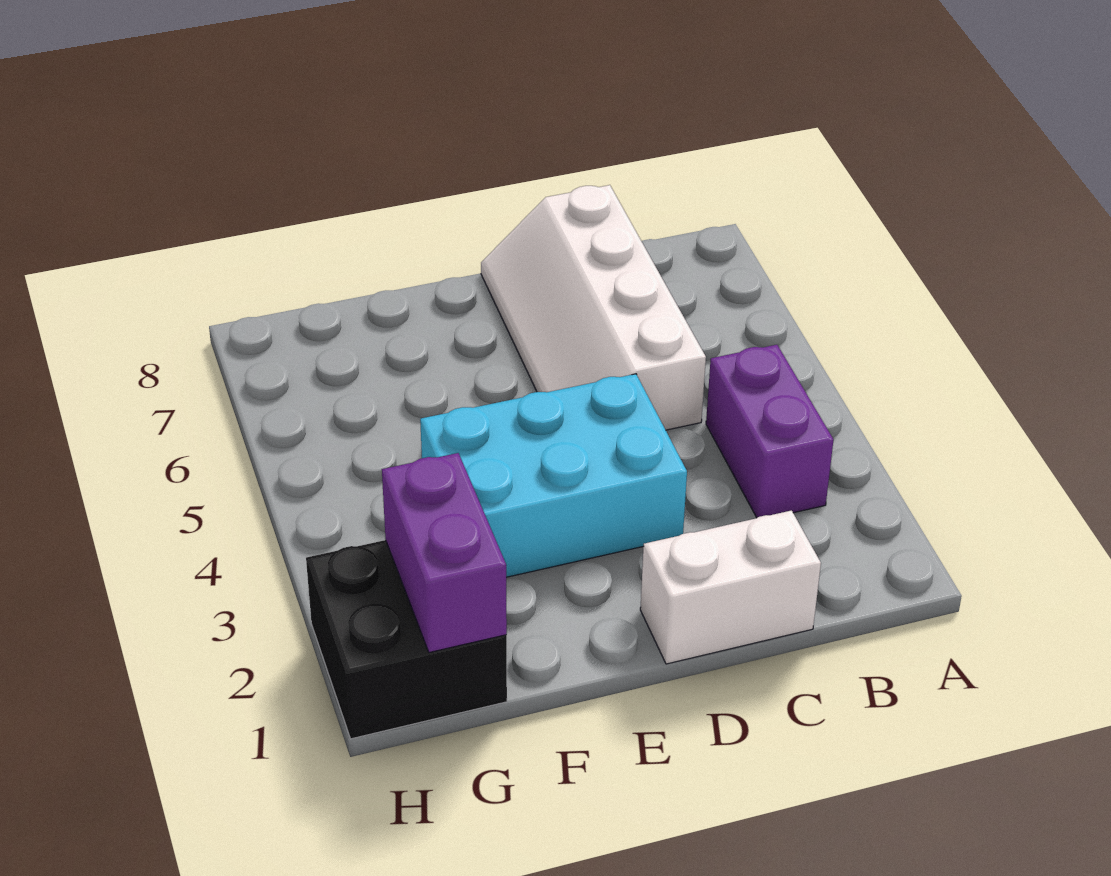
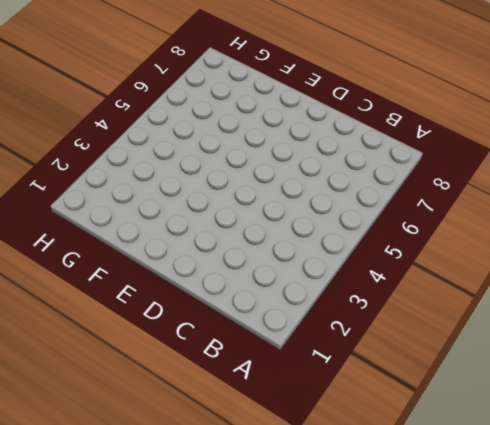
none -> purple 1x2 brick [706,345,834,518]
none -> white 1x2 brick [640,511,821,664]

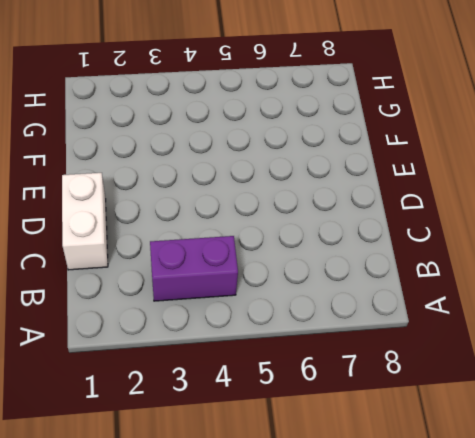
none -> white 2x4 slope [481,185,706,430]
none -> cyan 2x3 brick [420,374,687,577]

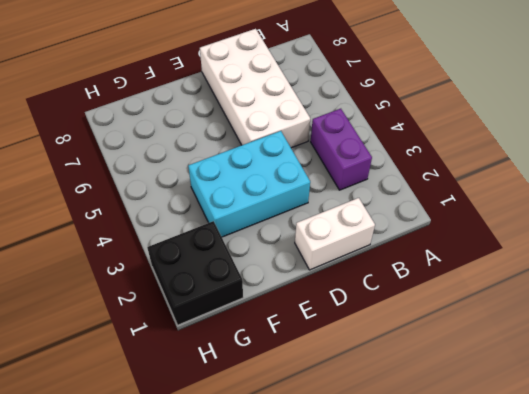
white 2x4 brick [200,29,310,148] -> white 2x4 slope [481,185,706,430]
none -> purple 1x2 brick [382,453,507,652]

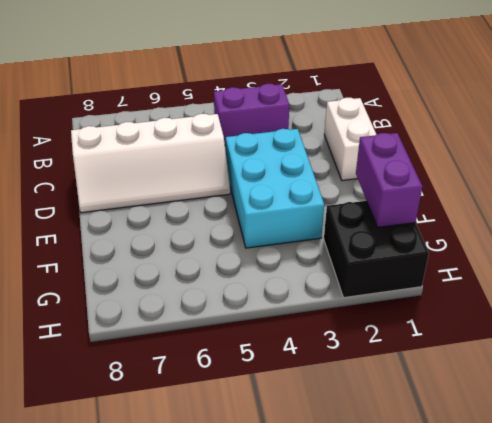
purple 1x2 brick [356,133,422,227] -> purple 1x2 brick turned to [382,453,507,652]

